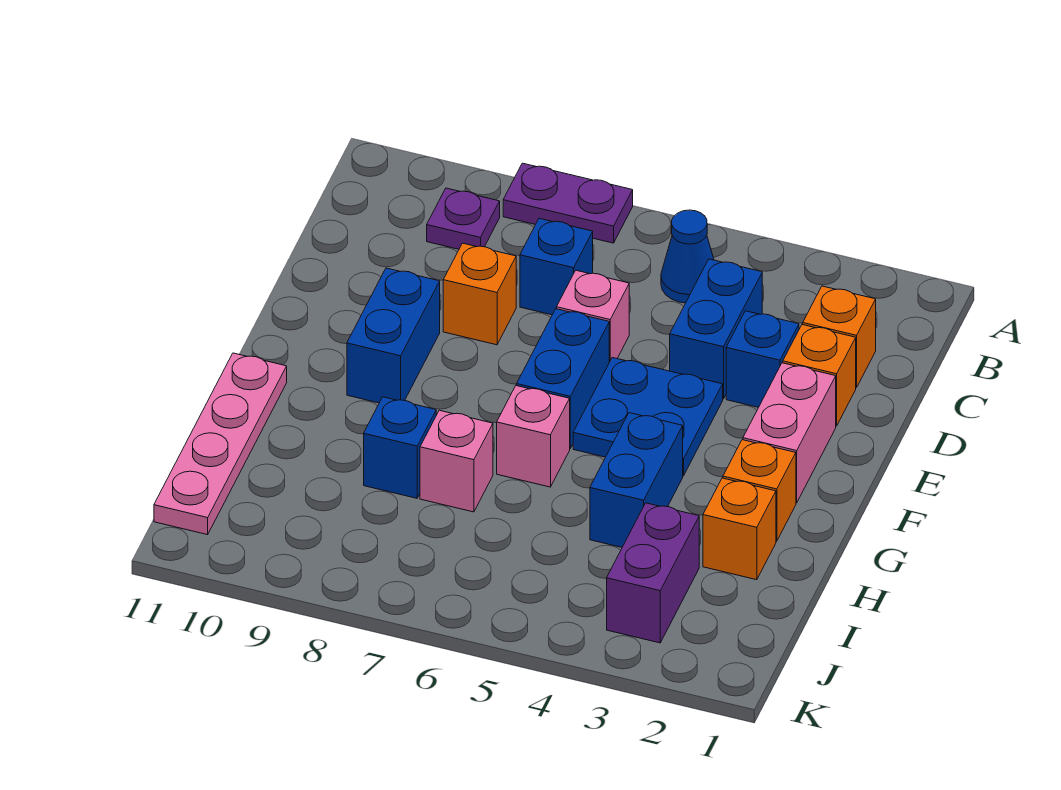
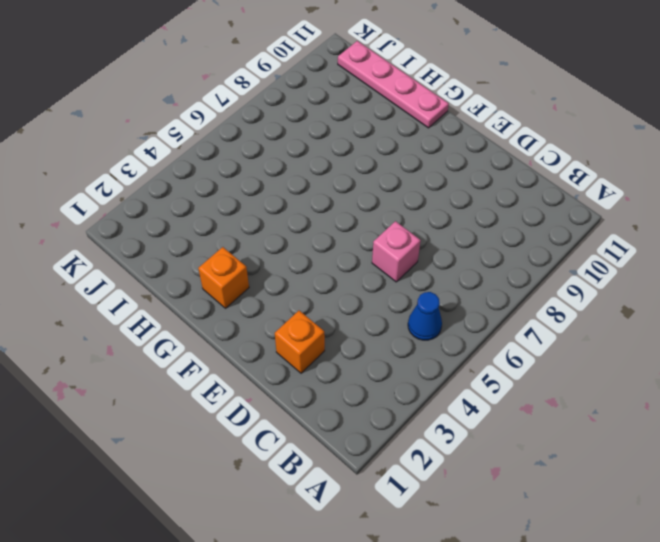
none -> purple 1x2 plate [503,163,633,243]
none -> purple 1x1 plate [427,188,500,249]
none -> orange 1x1 brick [803,286,876,388]

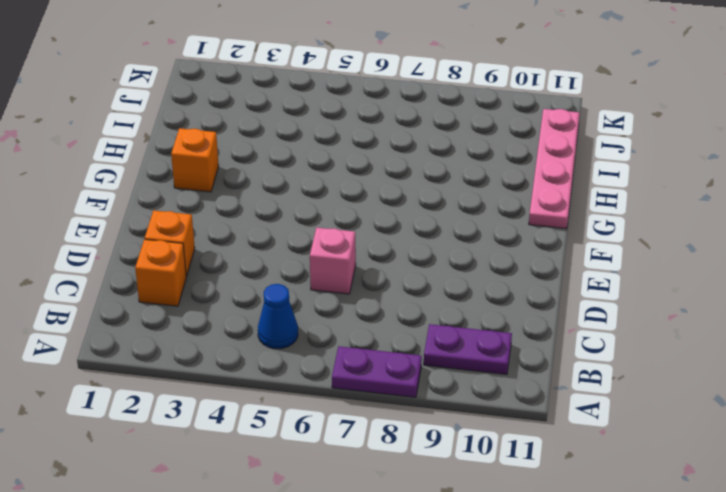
purple 1x2 plate [424,324,512,374] -> purple 1x1 plate [427,188,500,249]
none -> blue 1x2 brick [670,259,762,399]
none -> blue 1x1 brick [520,218,593,315]
none -> blue 1x1 brick [726,311,799,407]

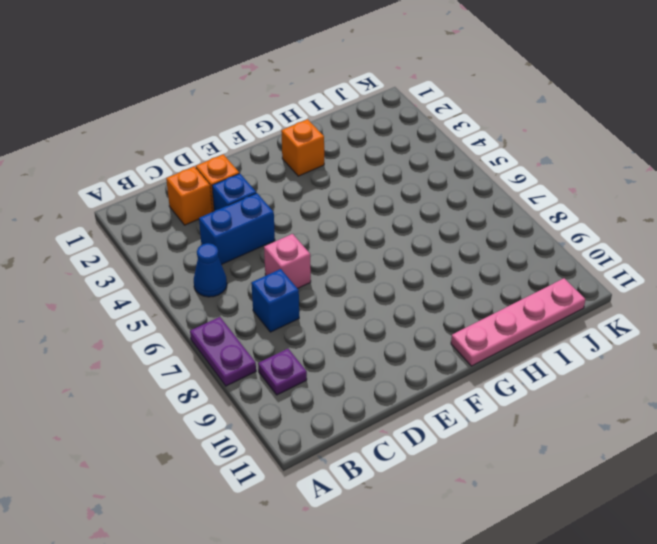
none -> orange 1x1 brick [443,243,516,345]
none -> pink 1x2 brick [743,363,836,503]
none -> blue 2x2 plate [573,358,723,476]

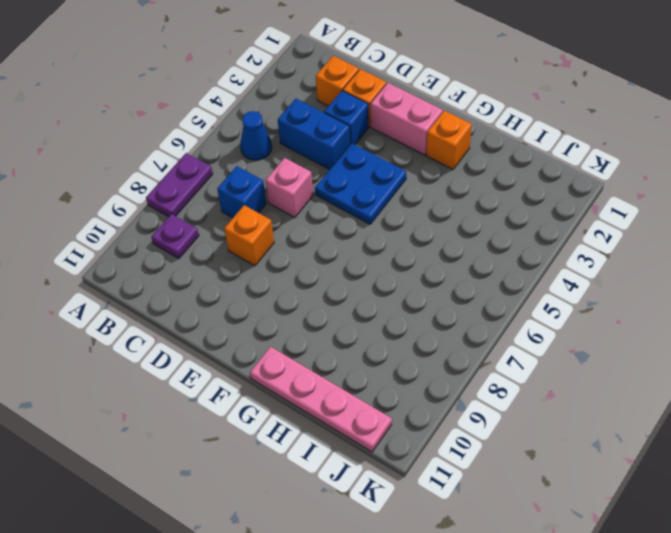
none -> blue 1x2 brick [517,309,609,448]
none -> blue 1x2 brick [347,268,440,403]
none -> blue 1x2 brick [590,413,683,547]

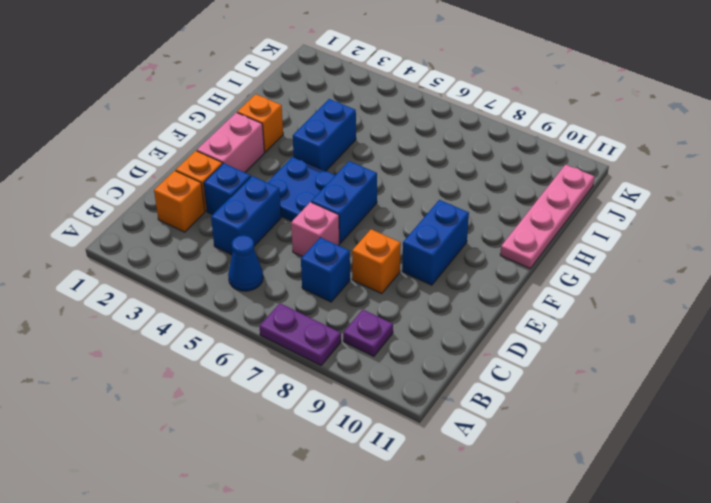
none -> pink 1x1 brick [497,386,570,487]
none -> orange 1x1 brick [703,478,776,580]
none -> pink 1x1 brick [420,410,493,512]

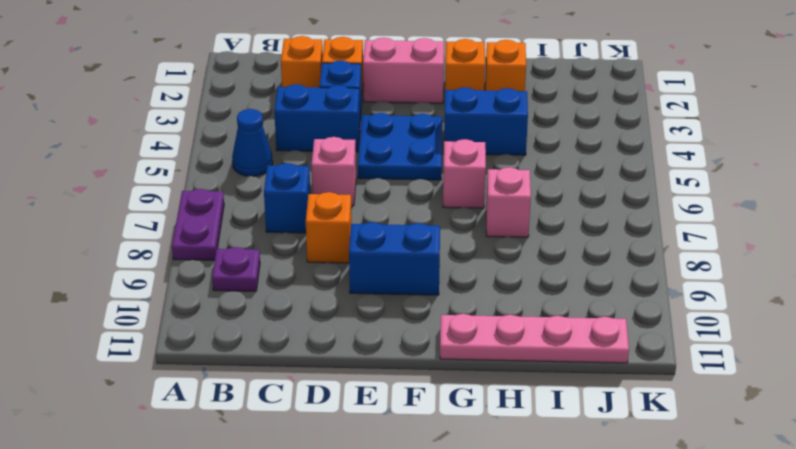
none -> blue 1x2 brick [517,309,609,448]
none -> blue 1x1 brick [364,397,436,498]
none -> purple 1x2 brick [607,503,699,643]

